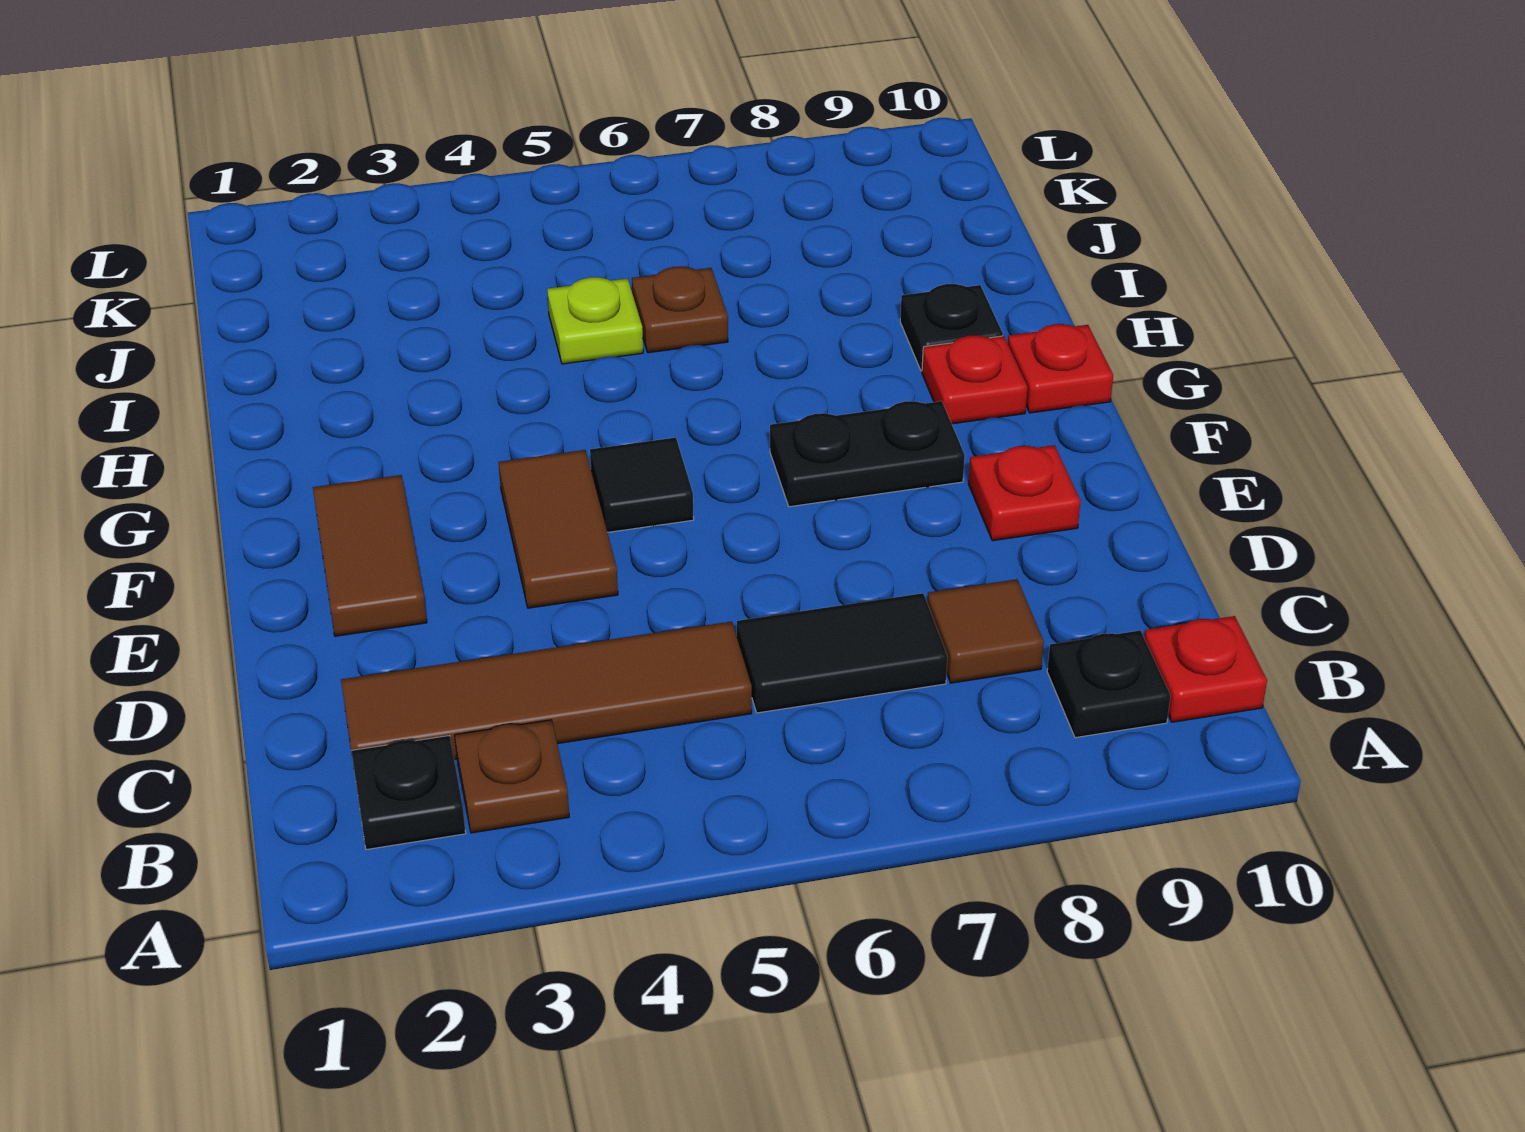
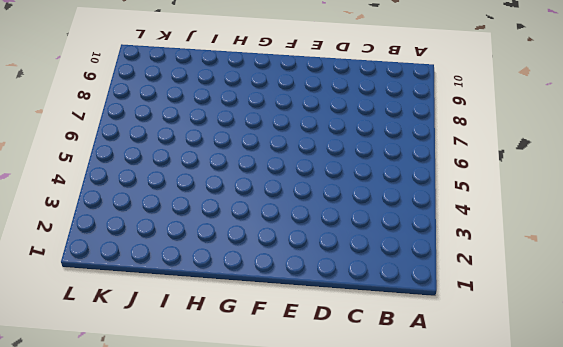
none -> black 1x1 plate [351,736,466,850]
none -> brown 1x1 plate [455,720,569,833]
none -> black 1x1 plate [1047,630,1171,738]

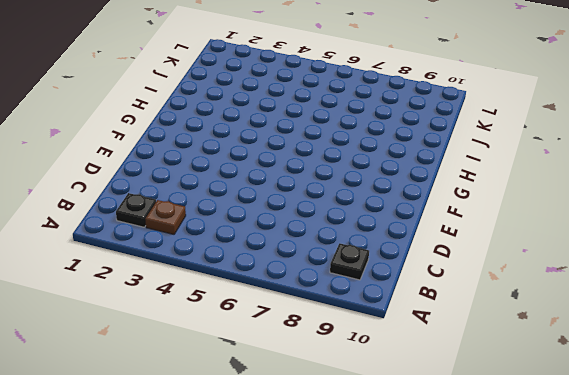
none -> red 1x1 plate [1144,616,1267,722]
none -> brown 1x4 tile [341,622,752,759]
none -> black 1x2 tile [737,593,948,713]

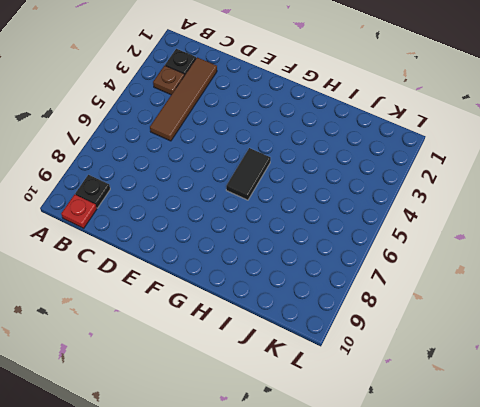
black 1x2 tile [226,148,271,200] -> black 1x2 tile moved to [737,593,948,713]
none -> brown 1x1 tile [927,579,1044,683]
none -> brown 1x2 tile [313,475,427,636]
none -> brown 1x2 tile [499,450,618,608]

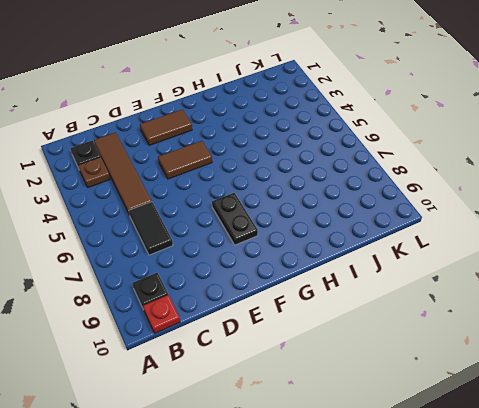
none -> brown 1x1 tile [927,579,1044,683]
none -> red 1x1 plate [968,445,1081,541]
none -> black 1x1 tile [590,438,694,532]

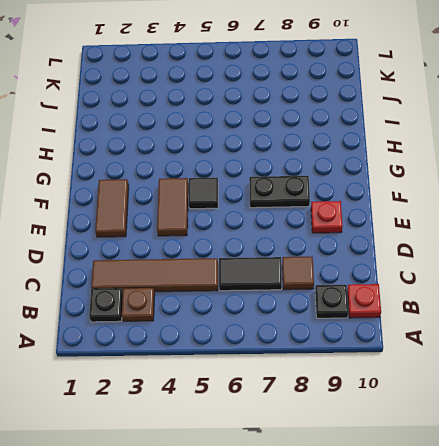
none -> red 1x1 plate [922,335,1028,424]
none -> red 1x1 plate [1008,324,1113,413]
none -> black 1x1 plate [900,284,1003,371]

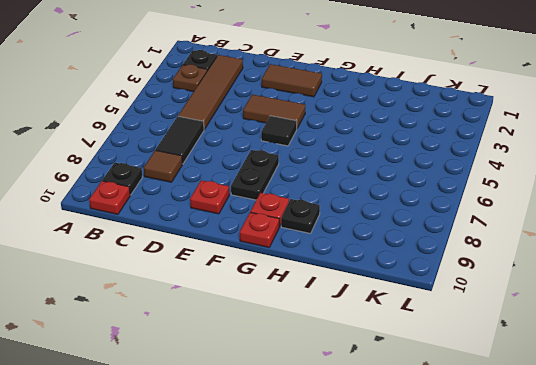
none -> lime 1x1 plate [547,277,643,364]
none -> brown 1x1 plate [632,266,728,353]

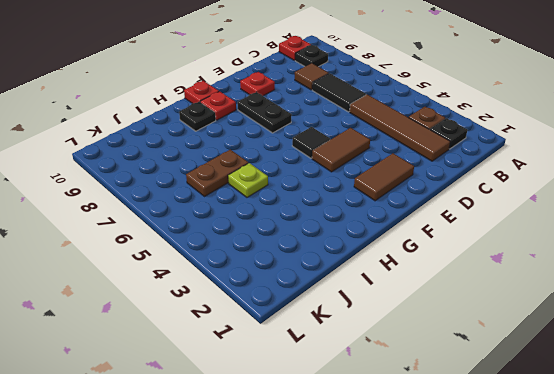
brown 1x2 plate [186,150,248,196] -> brown 1x1 plate [632,266,728,353]

